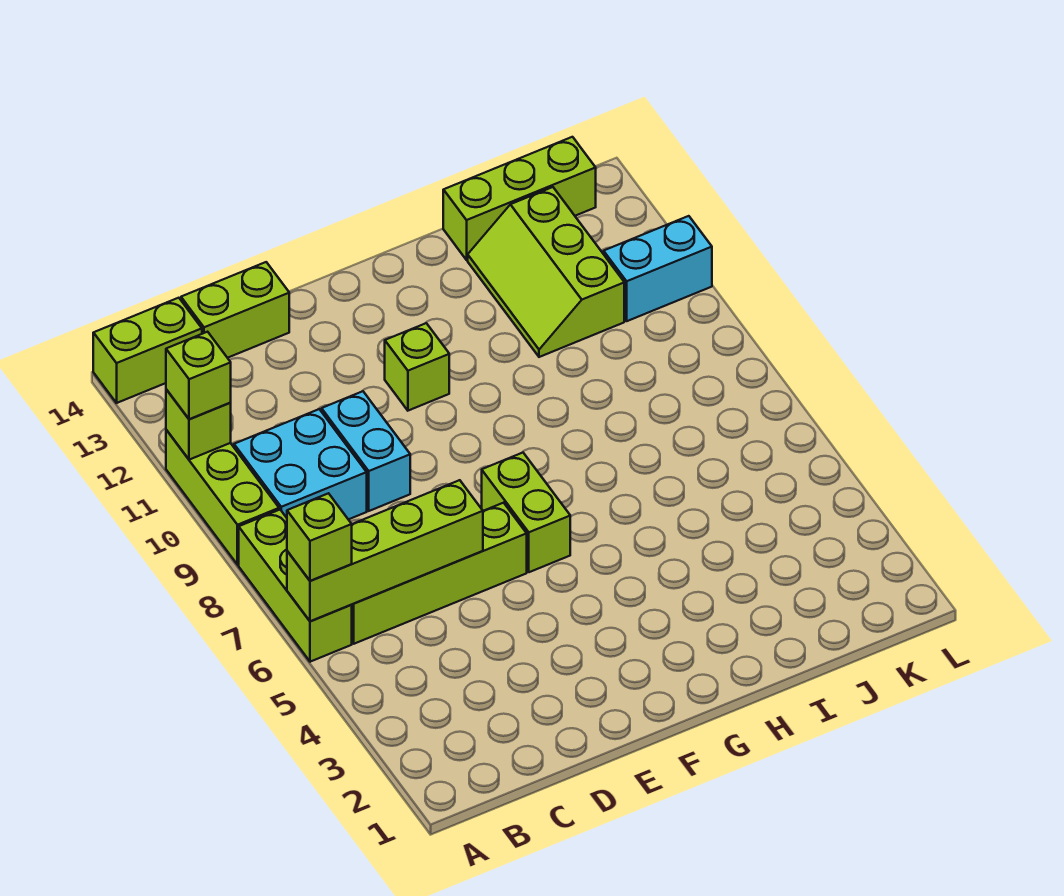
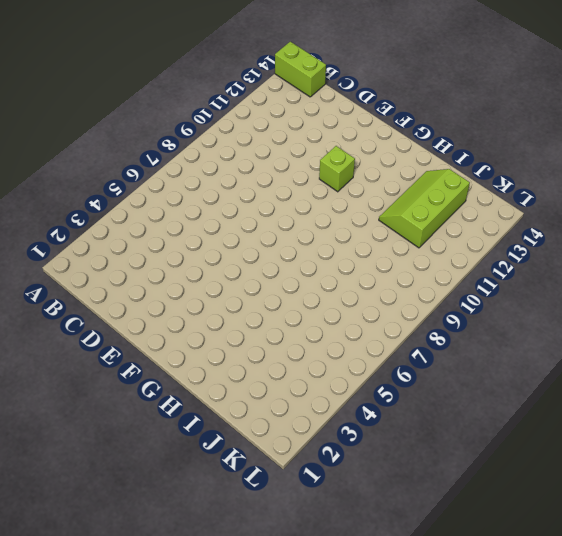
none -> lime 1x3 brick [239,510,352,662]
none -> lime 1x3 brick [166,430,279,565]
none -> lime 1x4 brick [352,503,527,644]

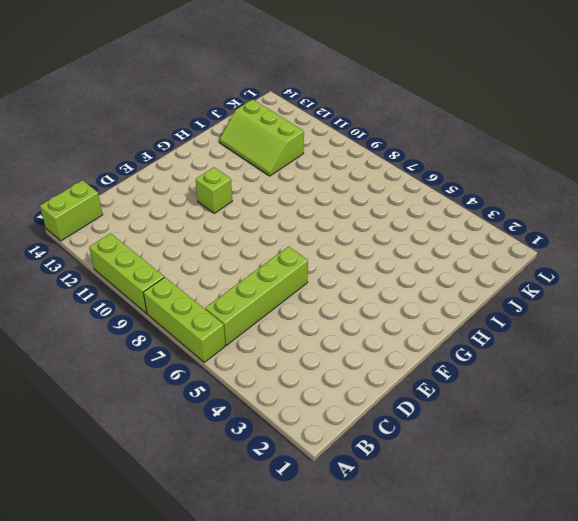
none -> cyan 2x2 brick [234,409,367,520]
none -> lime 1x2 brick [181,262,289,358]
none -> cyan 1x2 brick [322,391,410,511]

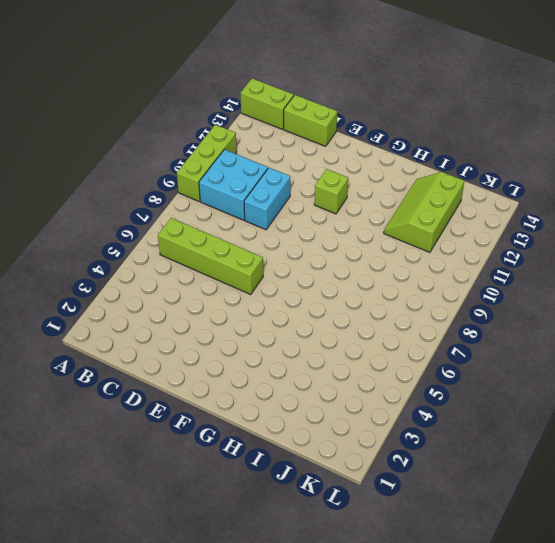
none -> lime 1x3 brick [239,510,352,662]
none -> lime 1x2 brick [482,453,570,572]
none -> lime 1x3 brick [443,137,596,260]

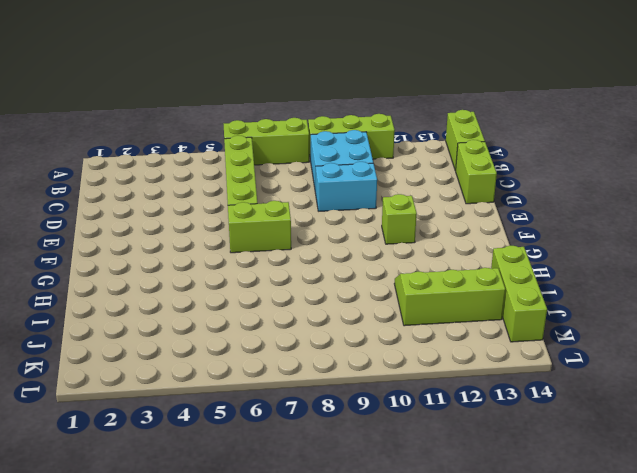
none -> cyan 1x2 brick [604,216,712,321]
none -> lime 1x4 brick [287,480,483,621]
none -> lime 1x1 brick [166,389,231,460]

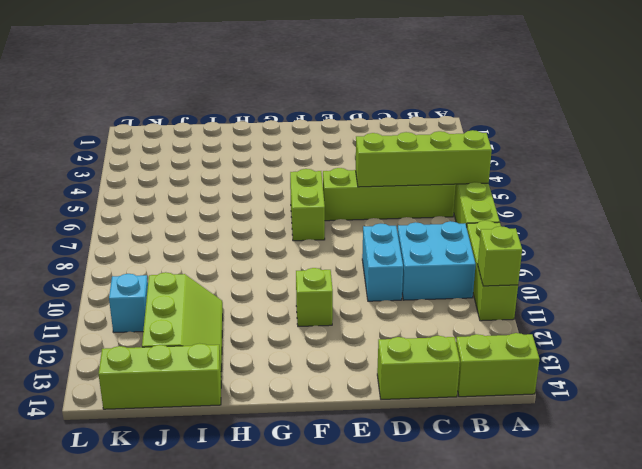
cyan 1x1 brick [109,274,148,333] -> cyan 1x2 brick [604,216,712,321]
none -> lime 1x1 brick [287,493,352,581]
none -> lime 1x1 brick [166,332,231,419]

